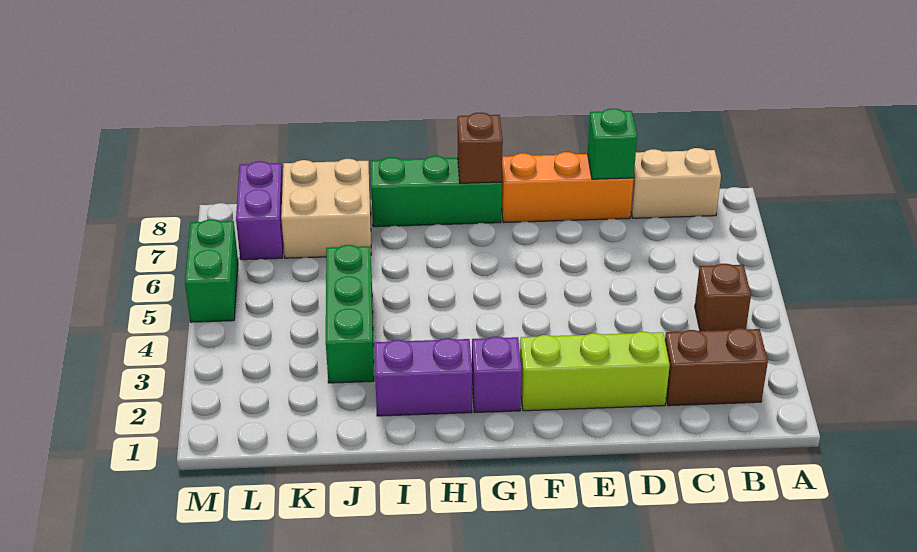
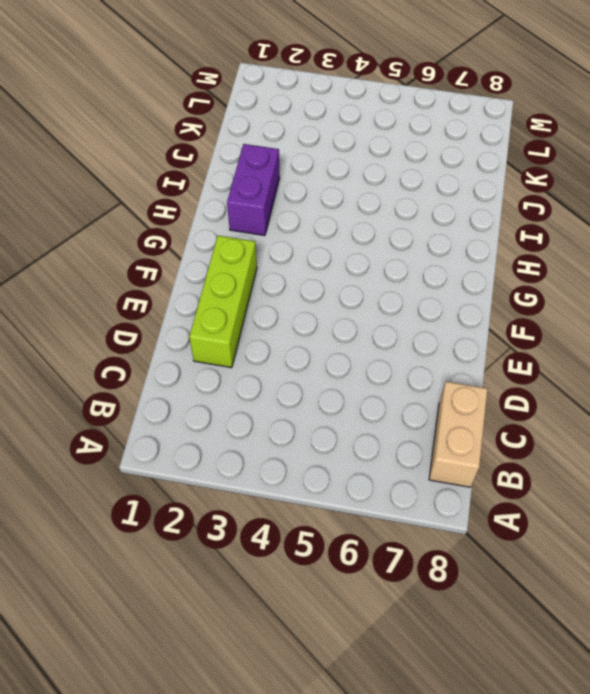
none -> brown 1x2 brick [665,328,768,406]
none -> brown 1x1 brick [695,264,751,331]
none -> orange 1x3 brick [501,152,634,223]

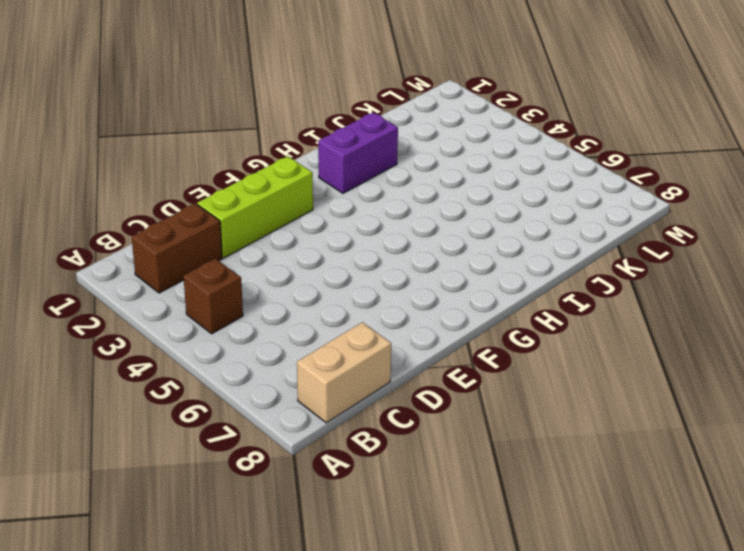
none -> orange 1x3 brick [501,152,634,223]
none -> purple 1x1 brick [472,337,522,412]
none -> green 1x3 brick [371,156,502,227]

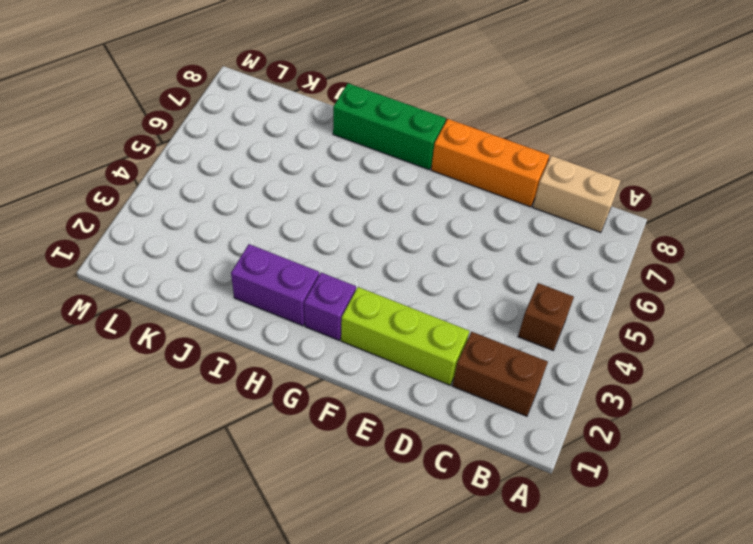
none -> green 1x3 brick [326,245,374,383]
none -> tan 2x2 brick [281,159,371,258]
none -> purple 1x2 brick [236,161,283,260]

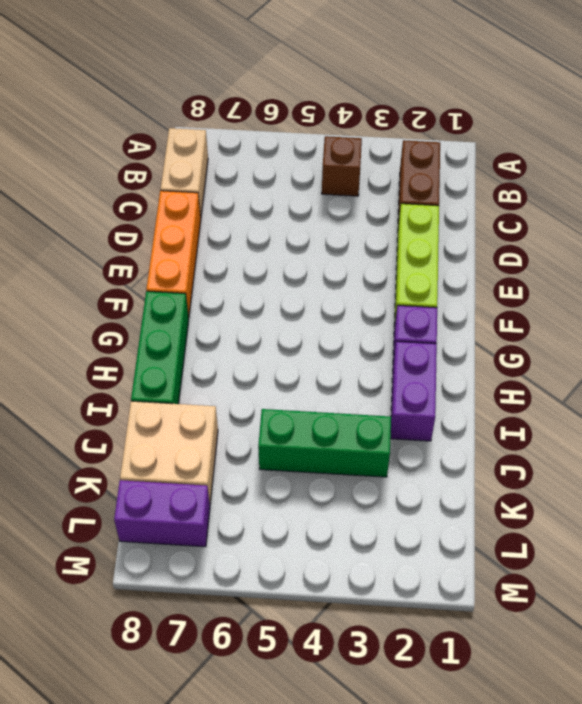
none -> green 1x2 brick [185,219,238,322]
none -> green 1x1 brick [588,109,637,179]
none -> brown 1x1 brick [458,112,503,183]

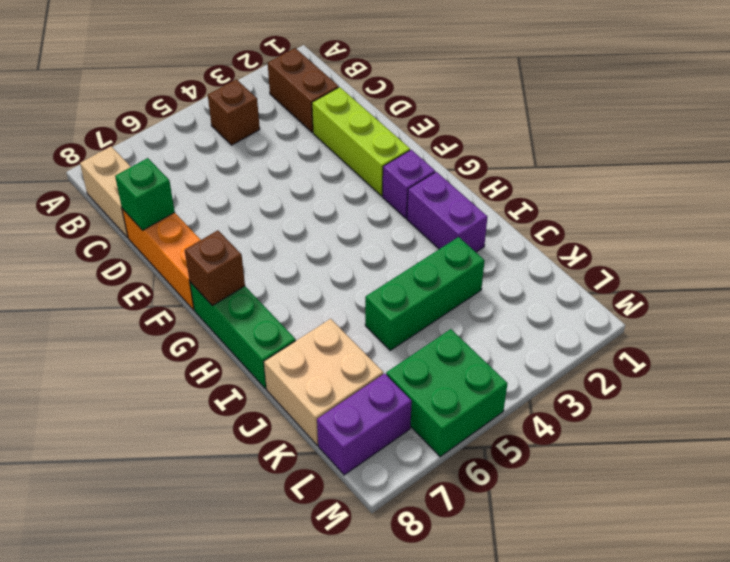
green 2x2 brick [386,329,508,457] -> green 1x2 brick [185,219,238,322]

